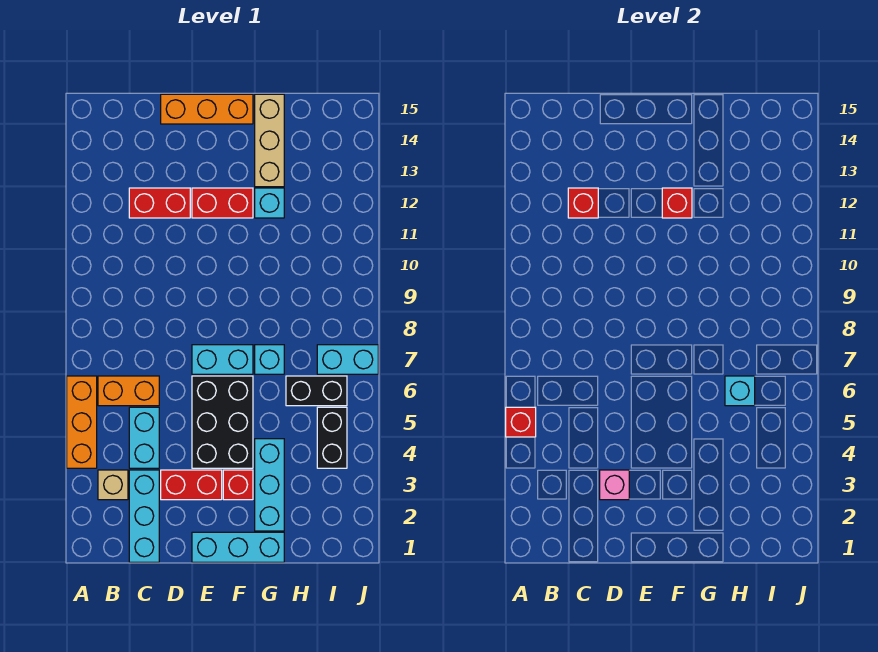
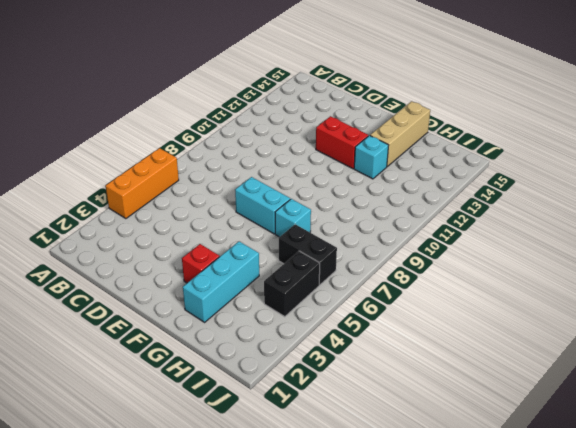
none -> tan 1x1 brick [98,470,128,500]
none -> orange 1x2 brick [98,376,159,406]
none -> cyan 1x3 brick [129,470,159,562]

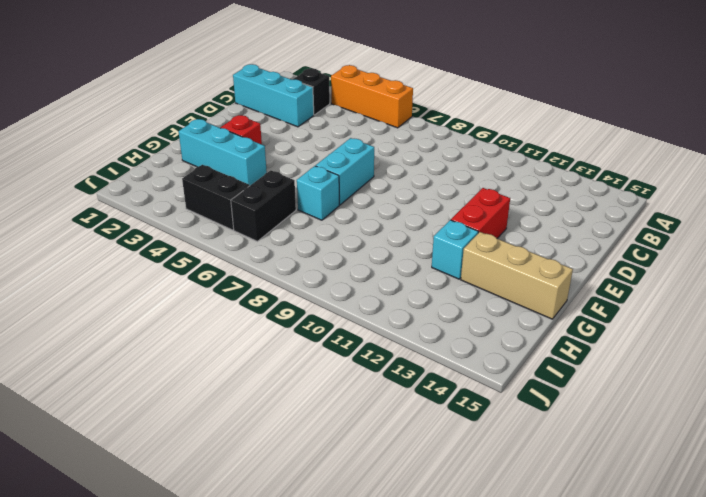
black 1x1 brick [293,68,330,115] -> tan 1x1 brick [98,470,128,500]
none -> orange 1x2 brick [98,376,159,406]
none -> cyan 1x2 brick [129,407,159,468]
none -> red 1x2 brick [129,188,190,218]

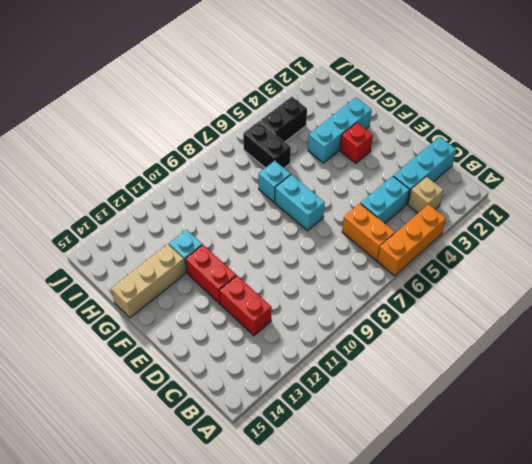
none -> red 1x2 brick [161,470,222,500]
none -> orange 1x3 brick [161,94,253,124]
none -> cyan 1x3 brick [192,532,284,562]

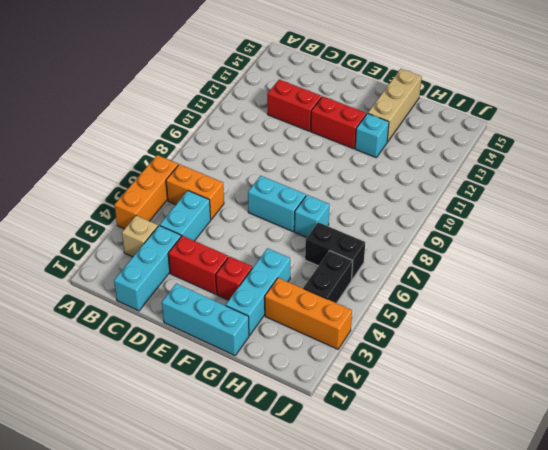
orange 1x3 brick [265,278,352,349] -> orange 1x3 brick moved to [161,94,253,124]
none -> black 2x3 brick [192,376,253,468]
none -> cyan 1x2 brick [317,345,378,374]
none -> red 1x1 brick [506,407,536,437]

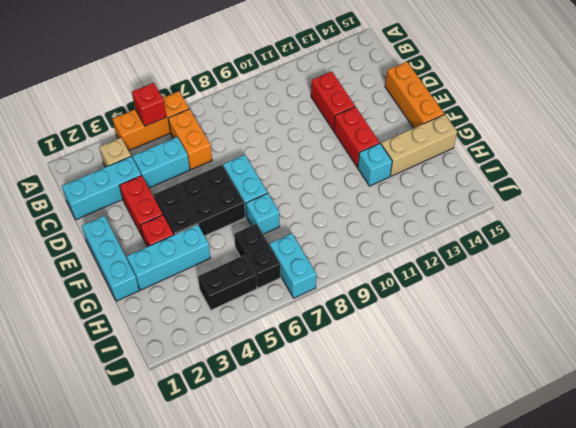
none -> red 1x1 brick [568,188,598,218]
none -> pink 1x1 brick [600,470,629,500]
none -> red 1x1 brick [662,188,692,218]

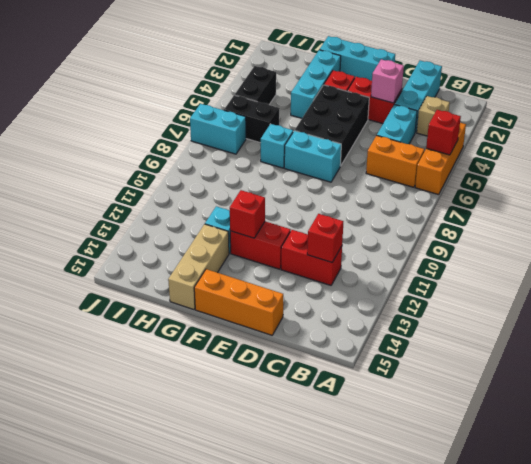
none -> cyan 1x1 brick [725,376,755,406]

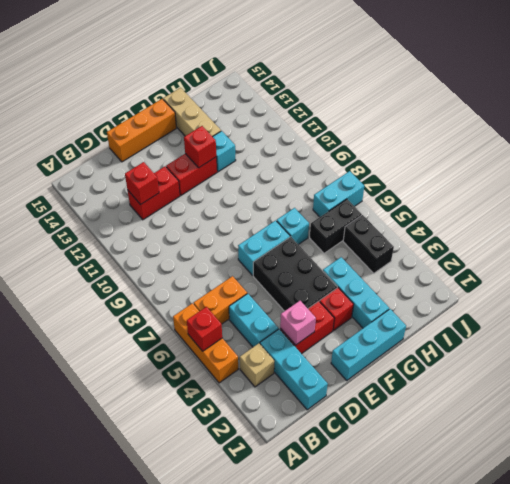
none -> cyan 1x1 brick [725,376,755,406]

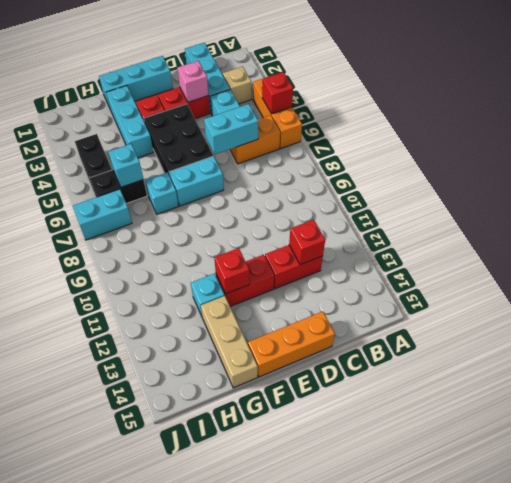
cyan 1x2 brick [204,104,258,154] -> none

